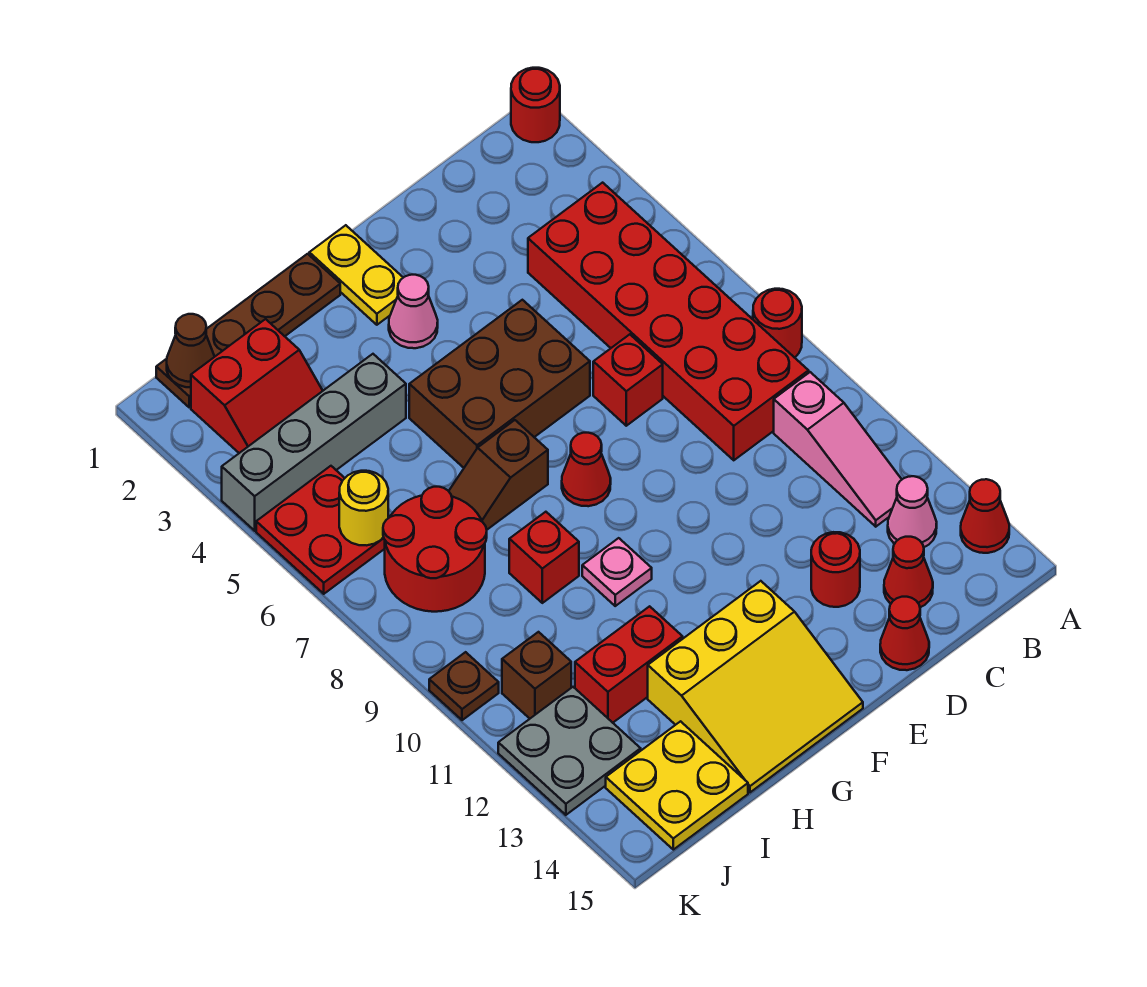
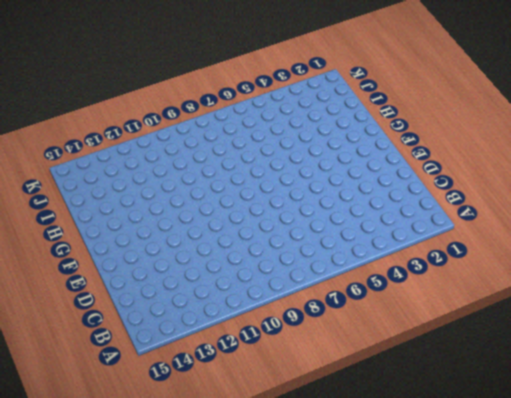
none -> red 1x1 round brick [511,68,560,142]
none -> red 1x1 round brick [753,289,802,358]
none -> red 1x1 cone [961,479,1009,553]
none -> red 2x6 brick [528,183,809,460]

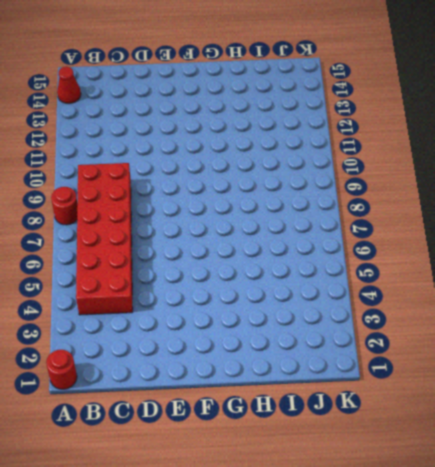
none -> pink 1x3 slope [774,372,902,527]
none -> pink 1x1 cone [888,476,937,547]
none -> red 1x1 cone [884,537,933,607]
none -> red 1x1 brick [593,334,663,426]

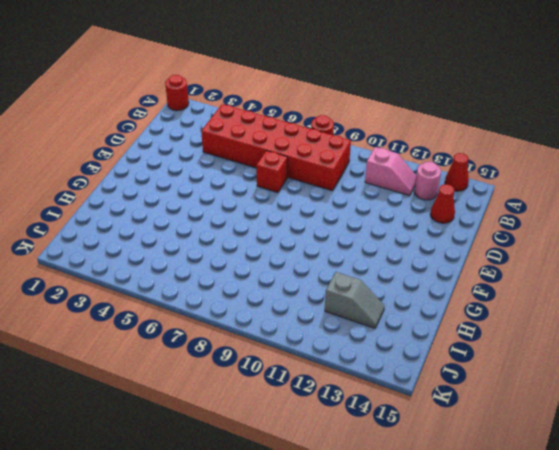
pink 1x2 slope [365,147,416,196] -> pink 1x3 slope [774,372,902,527]
pink 1x1 round brick [414,162,441,200] -> pink 1x1 cone [888,476,937,547]
grey 1x2 slope [325,272,385,328] -> red 1x2 brick [575,606,683,723]
none -> red 1x1 round brick [811,532,860,607]
none -> red 1x1 cone [880,597,929,670]
none -> brown 2x3 brick [409,300,590,468]
none -> yellow 1x2 plate [309,225,403,325]

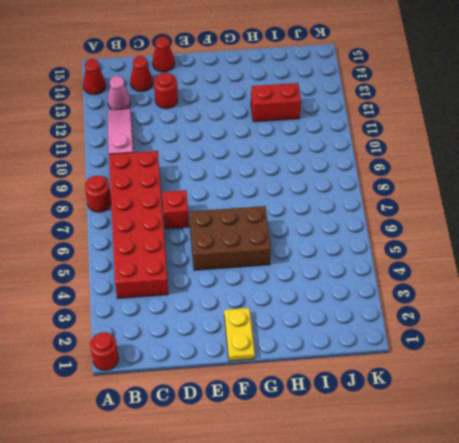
none -> pink 1x1 cone [389,275,438,348]
none -> red 1x1 cone [562,433,611,506]
none -> yellow 3x3 slope [648,581,863,792]
none -> brown 1x4 plate [156,254,340,407]

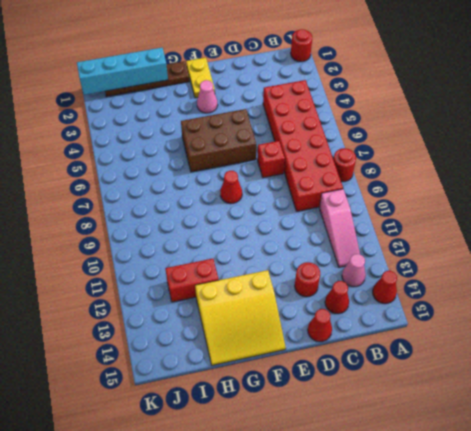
cyan 1x4 brick [77,48,168,95] -> brown 1x1 cone [167,314,214,387]
none -> brown 1x2 slope [449,420,548,530]
none -> pink 1x1 plate [582,538,652,606]
none -> grey 1x4 brick [222,354,406,531]
none -> red 1x1 brick [509,512,579,603]

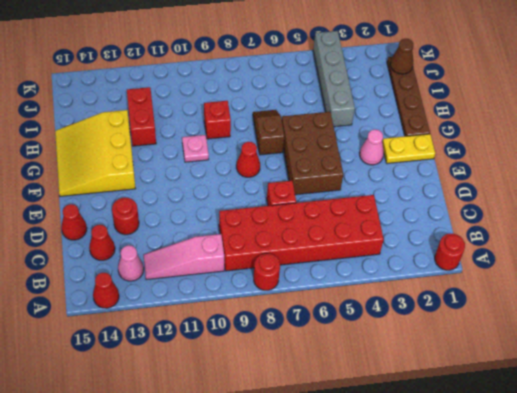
none -> red 2x2 slope [191,319,323,453]
none -> red 2x2 round brick [383,487,487,612]
none -> yellow 2x2 plate [606,721,748,850]
none -> red 2x2 plate [256,466,385,594]

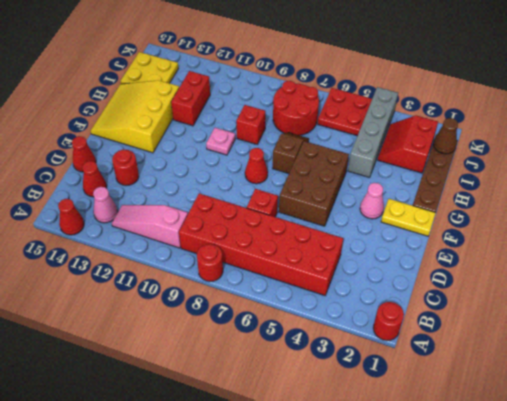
none -> brown 1x1 brick [502,632,571,719]
none -> grey 2x2 plate [498,687,641,815]
none -> brown 1x1 plate [429,652,499,720]
none -> yellow 1x1 round brick [339,471,388,545]

